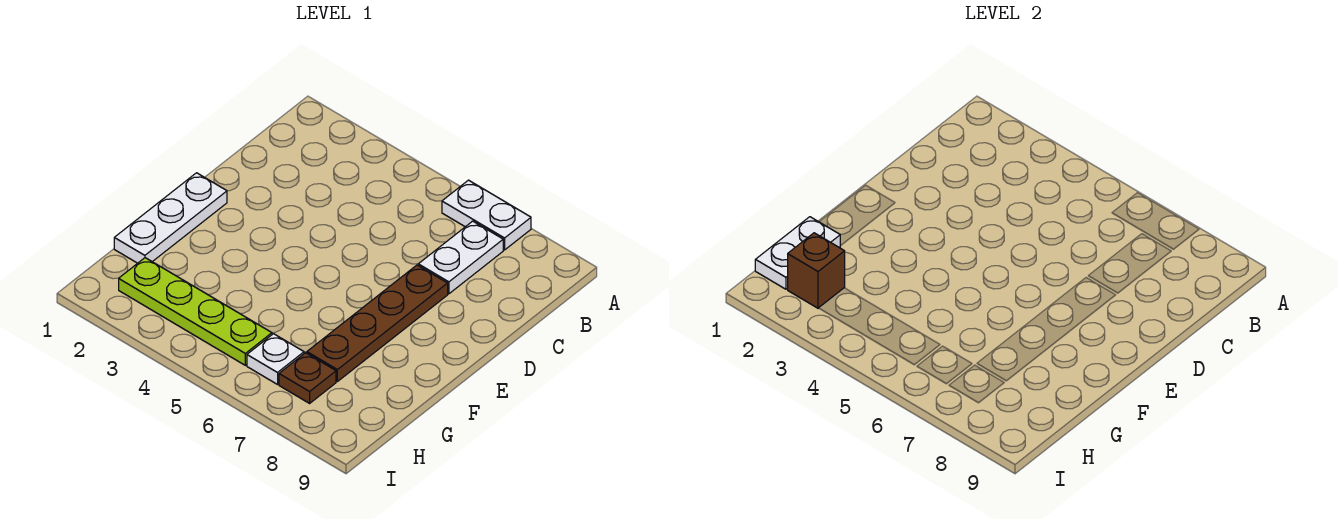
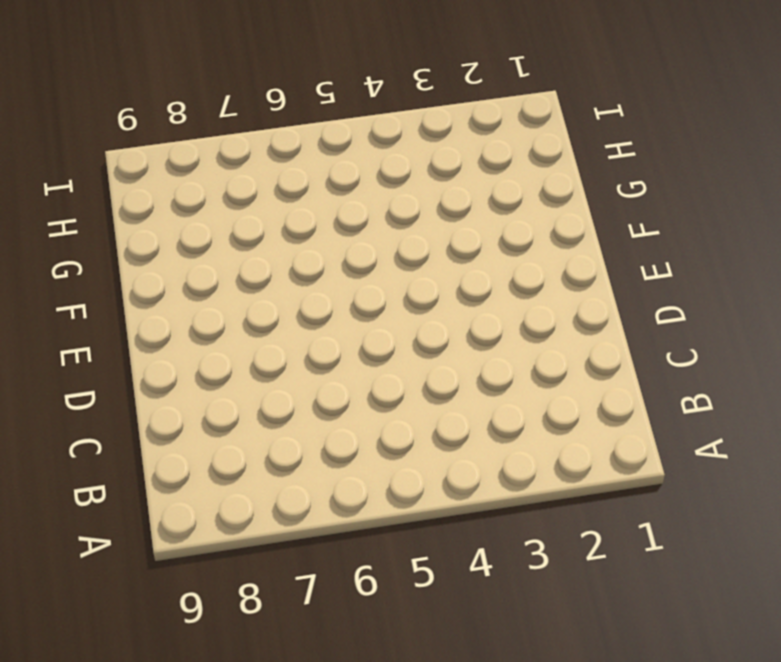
none -> white 1x2 plate [442,180,531,250]
none -> white 1x2 plate [418,221,503,294]

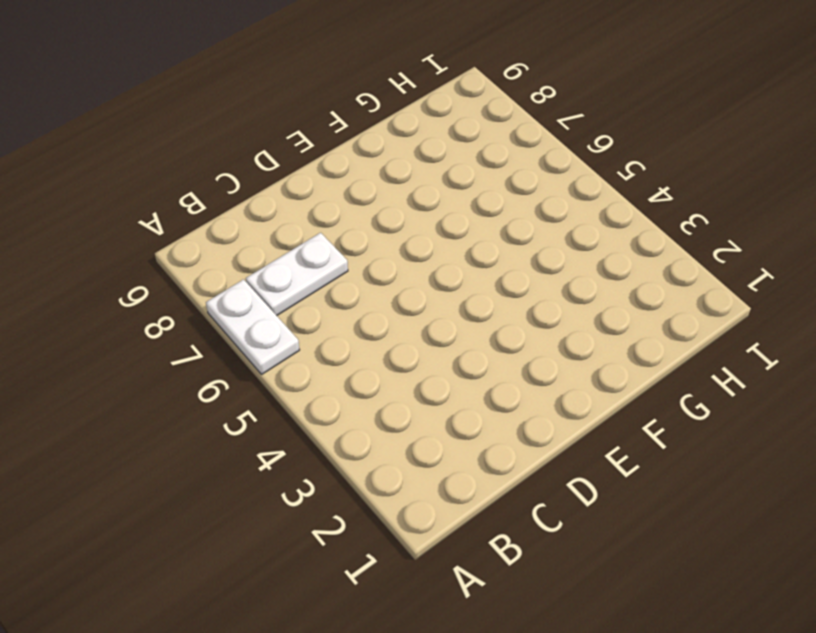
none -> brown 1x4 plate [307,265,448,381]
none -> white 1x3 plate [114,173,227,263]

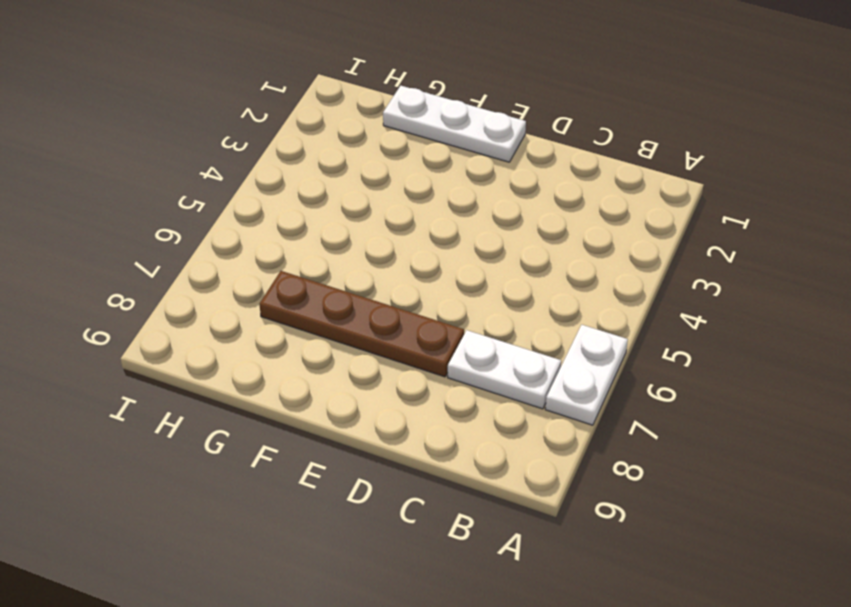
none -> lime 1x4 plate [119,258,272,365]
none -> white 1x1 plate [247,334,304,384]

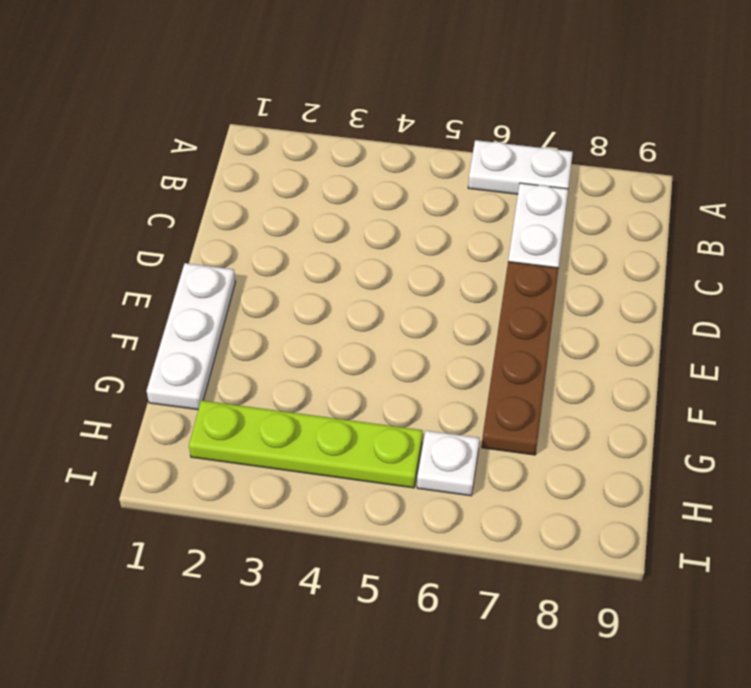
none -> brown 1x1 plate [279,353,336,403]
none -> white 1x2 plate [755,217,840,289]

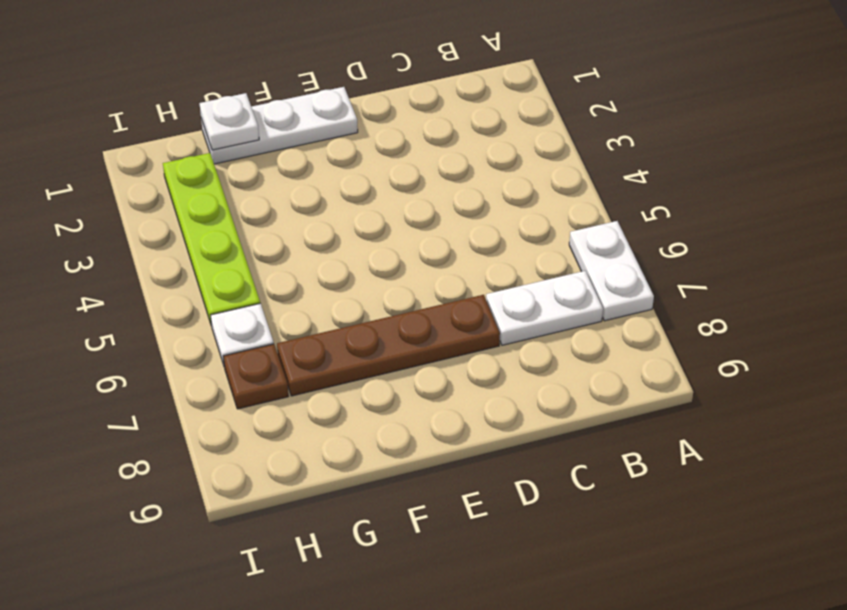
white 1x1 plate [199,93,259,150] -> white 1x2 plate [755,217,840,289]
none -> brown 1x1 brick [788,233,845,308]

